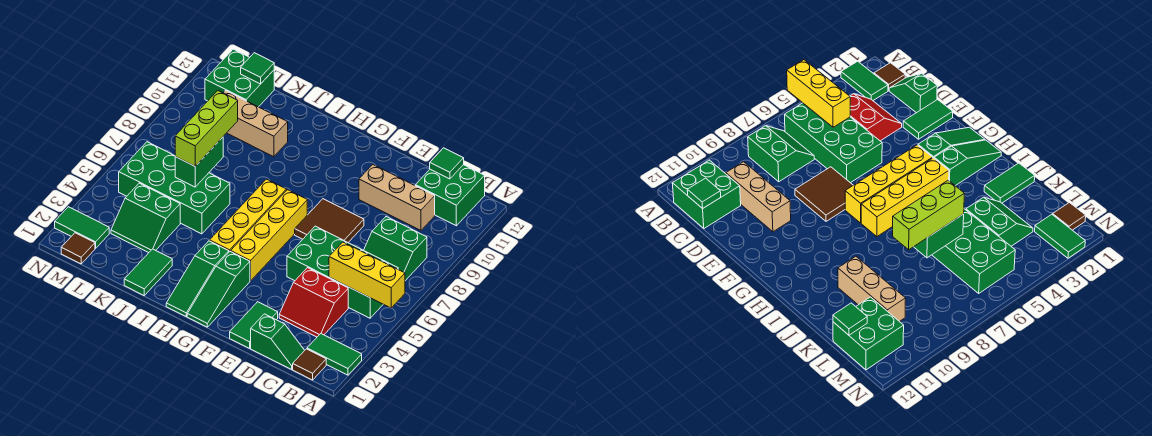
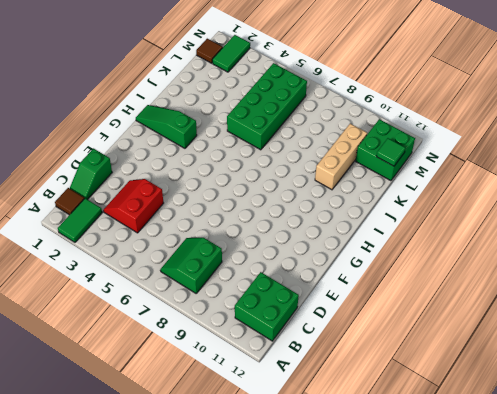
none -> green 2x4 brick [287,226,398,318]
none -> tan 1x3 brick [359,165,435,230]
none -> green 1x2 tile [230,302,278,348]

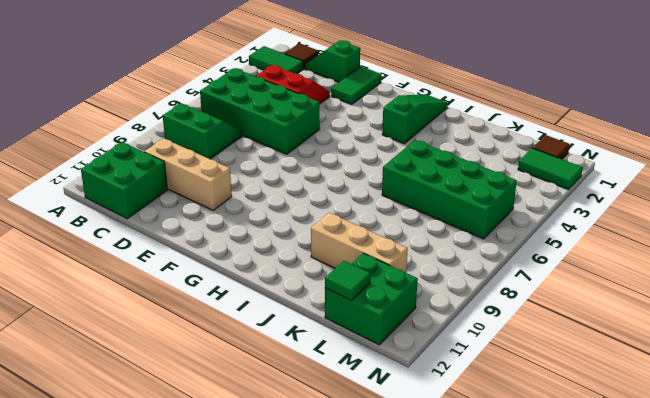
none -> brown 2x2 tile [295,199,364,242]
none -> green 1x3 slope [187,251,250,327]
none -> yellow 1x4 brick [231,190,307,281]

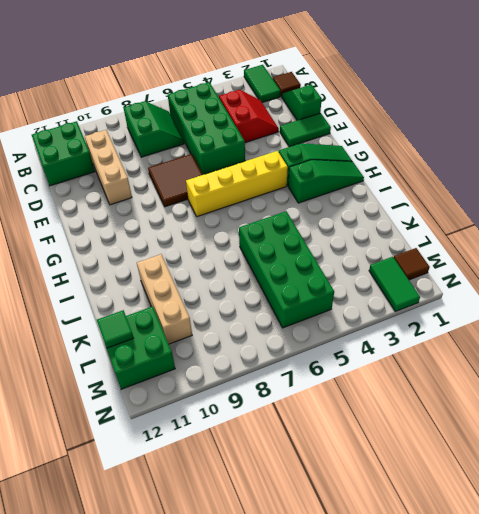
none -> yellow 1x4 brick [210,179,286,252]
none -> green 1x2 tile [124,249,172,295]
none -> green 2x2 slope [111,183,180,253]

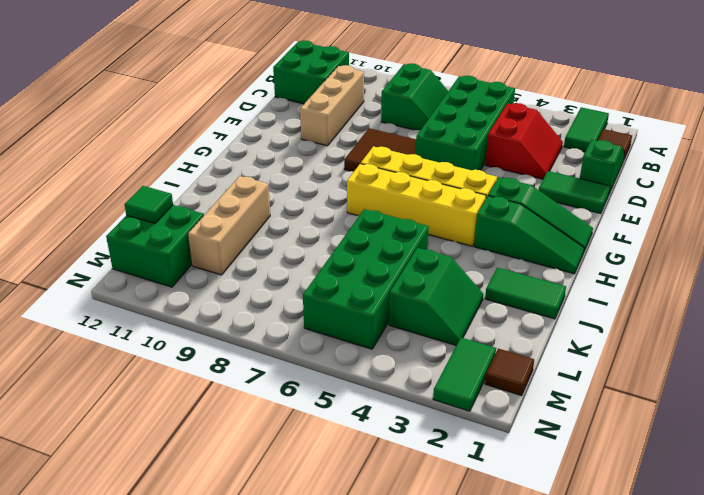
none -> yellow 1x3 brick [329,242,405,308]
none -> green 1x1 tile [430,148,464,179]
none -> green 1x2 brick [175,137,223,187]

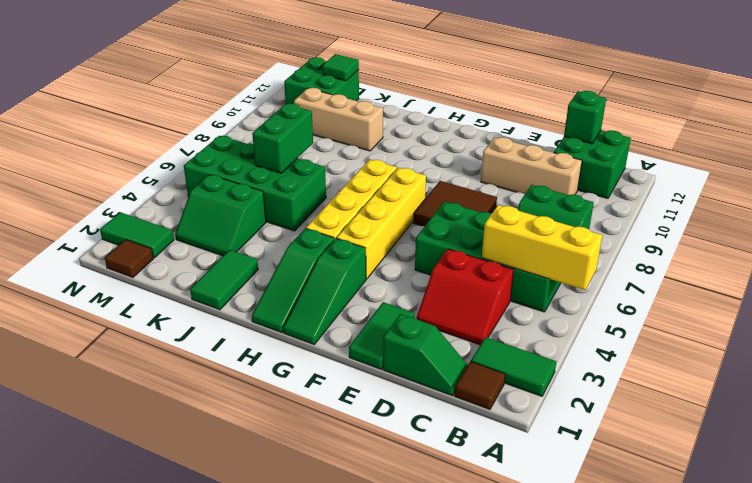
green 1x1 brick [564,91,606,144] -> green 1x1 tile [430,148,464,179]
none -> lime 1x3 brick [175,91,238,166]

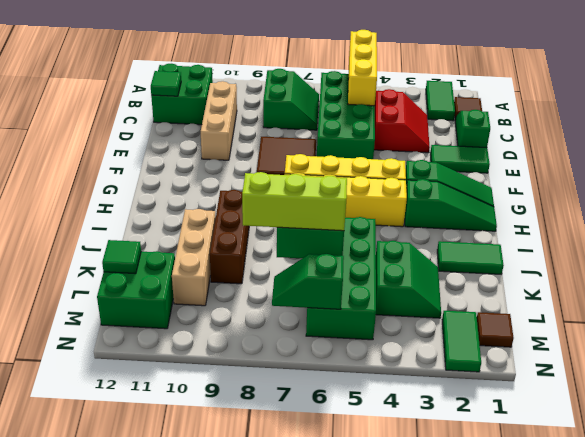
brown 1x3 brick [210,190,249,284] -> none
green 1x2 slope [272,254,344,309] -> none

